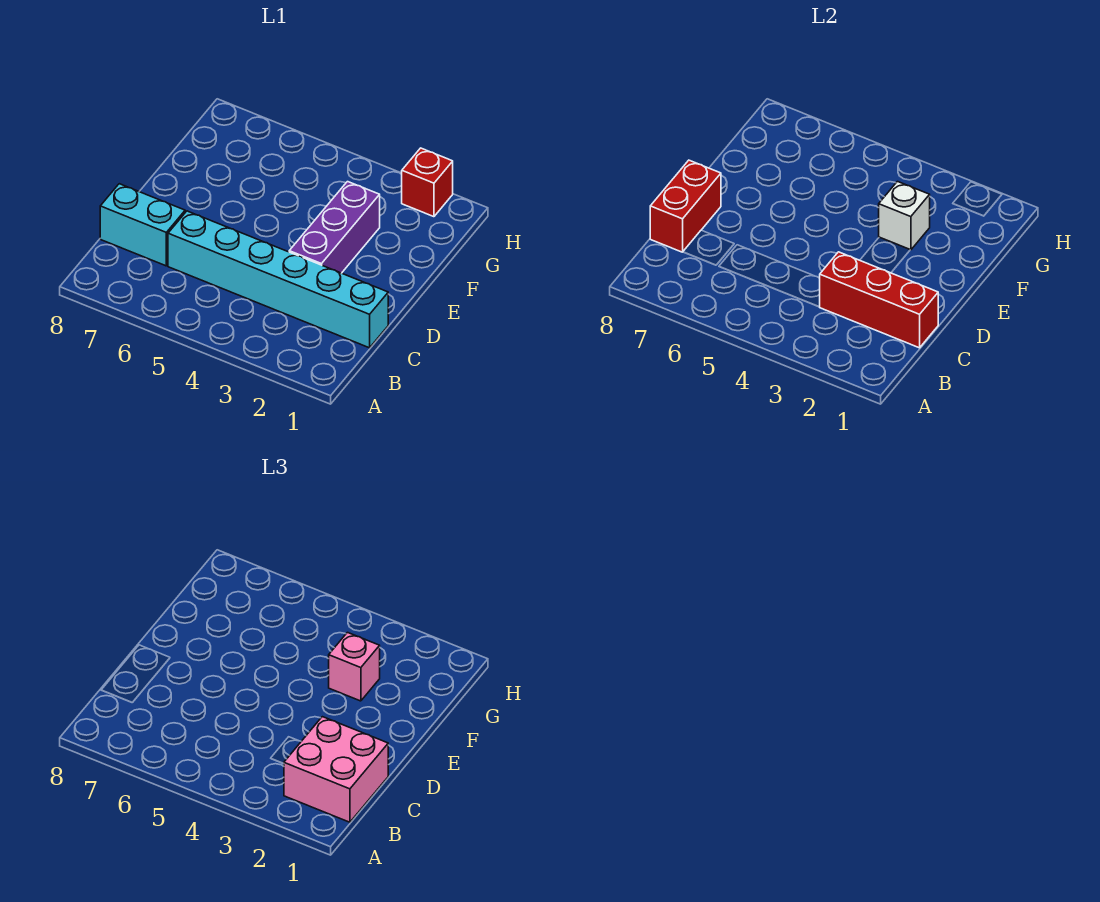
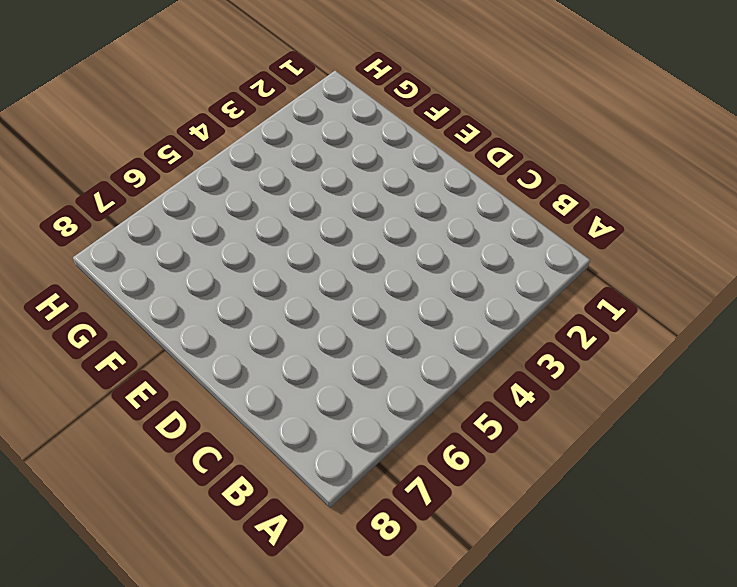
none -> cyan 1x6 brick [168,211,388,348]
none -> cyan 1x2 brick [100,184,185,266]

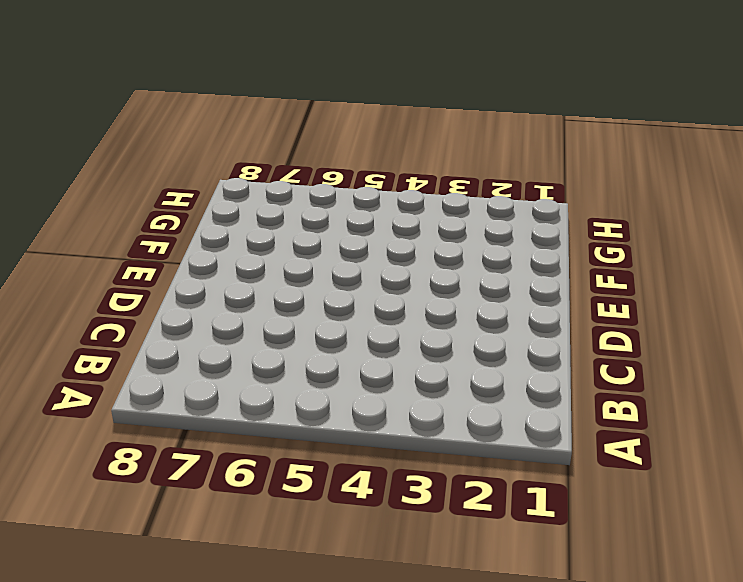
none -> cyan 1x6 brick [168,211,388,348]
none -> cyan 1x2 brick [100,184,185,266]

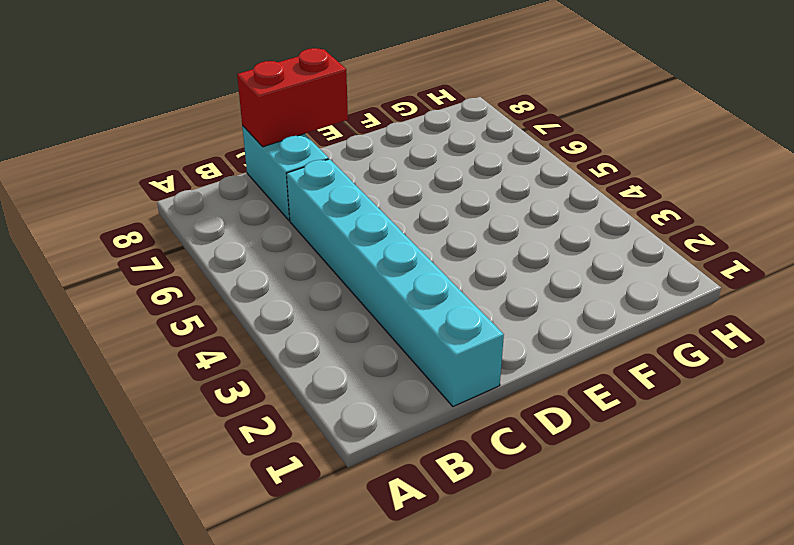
none -> purple 1x3 brick [289,182,380,273]
none -> red 1x1 brick [402,148,453,217]

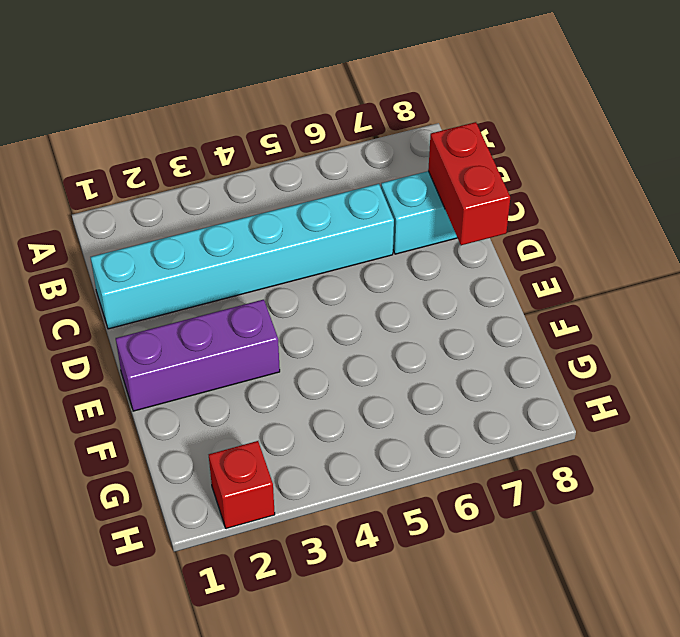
purple 1x3 brick [116,300,280,411] -> purple 1x3 brick turned to [289,182,380,273]
none -> red 1x3 brick [820,252,938,348]
none -> white 1x1 brick [879,182,930,250]

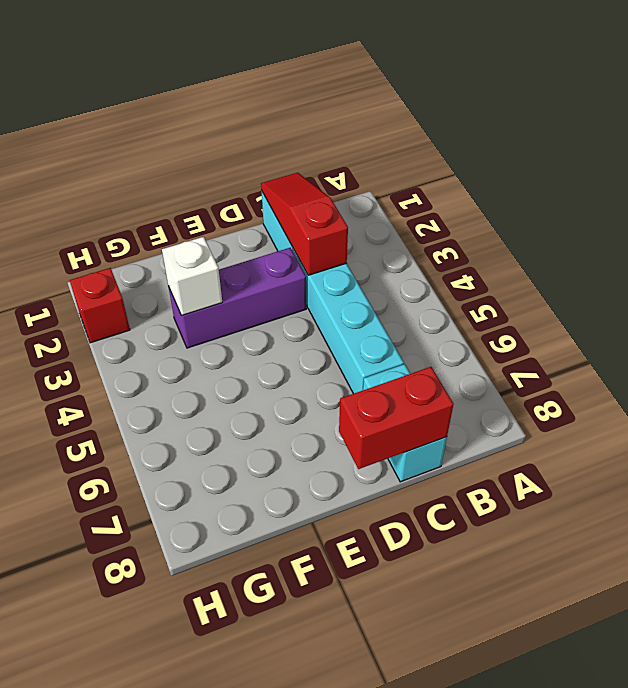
red 1x3 slope [261,173,348,275] -> red 1x3 brick [820,252,938,348]
none -> pink 2x2 brick [284,717,388,822]
none -> pink 1x1 brick [329,633,380,701]

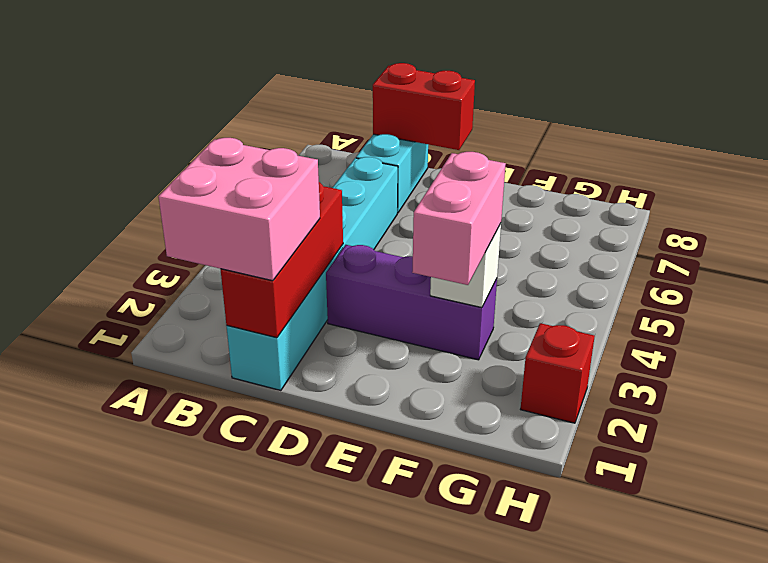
pink 1x2 brick [412,152,506,285] -> pink 1x1 brick [329,633,380,701]

